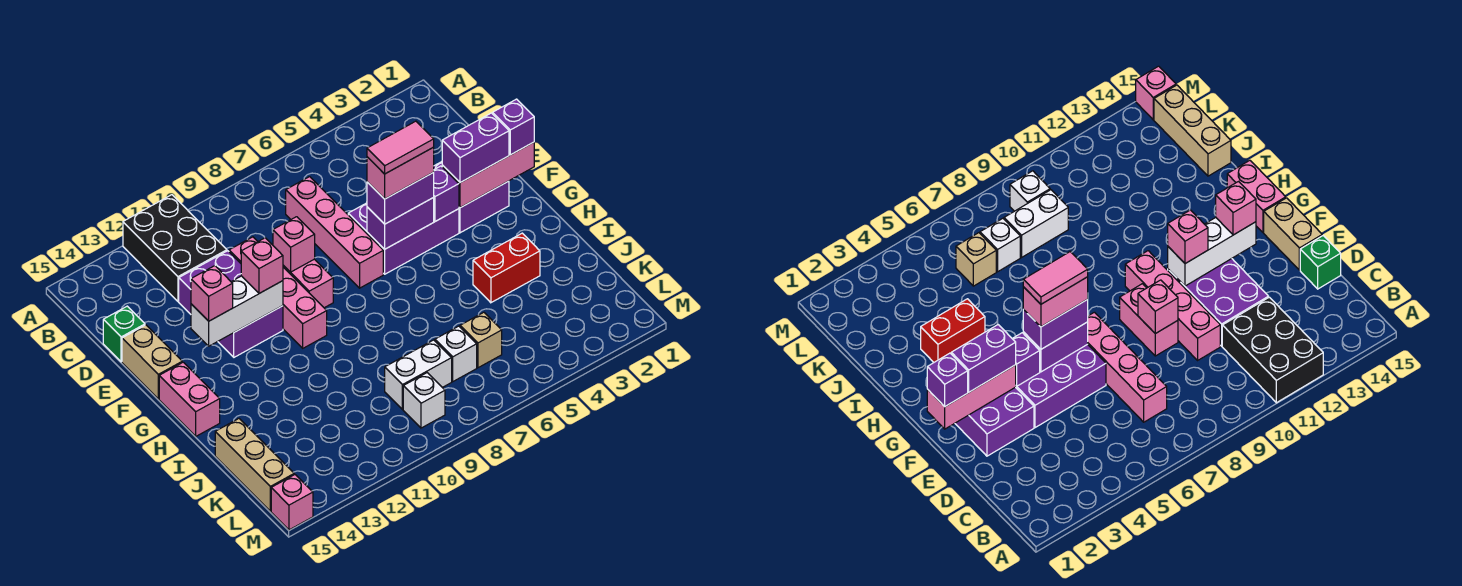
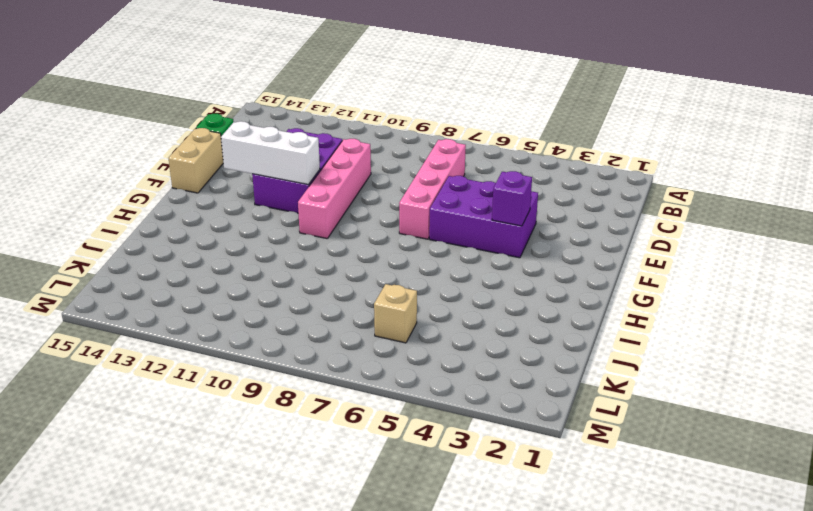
none -> black 2x3 brick [123,195,227,301]
none -> purple 2x2 brick [434,162,509,233]
none -> pink 1x2 brick [283,259,333,308]

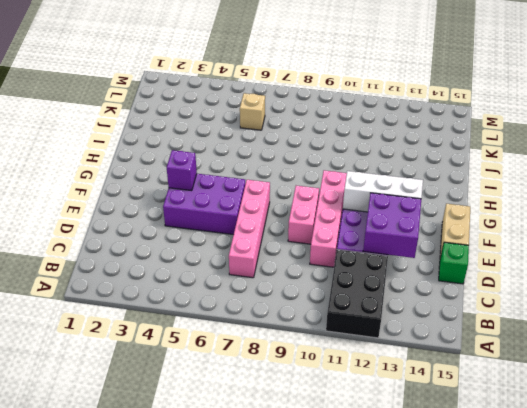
purple 2x2 brick [363,193,421,258] -> purple 2x2 brick moved to [434,162,509,233]
none -> pink 1x2 brick [159,362,220,436]
none -> red 1x2 brick [473,233,540,303]
none -> tan 1x3 brick [215,419,294,511]

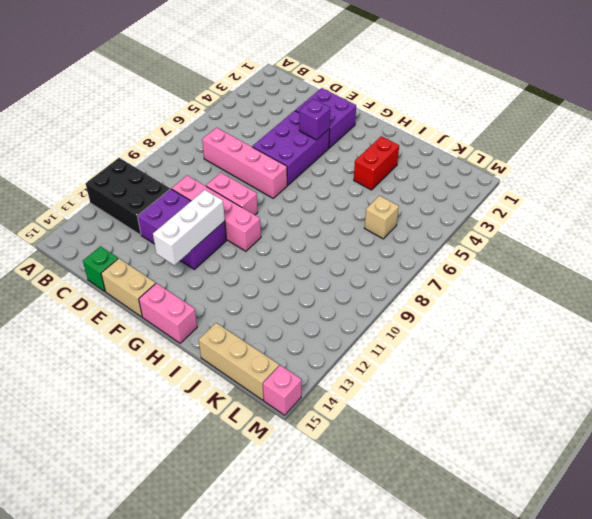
none -> white 1x1 brick [435,326,477,381]
none -> white 1x2 brick [385,340,452,409]
none -> white 1x1 brick [403,373,445,428]

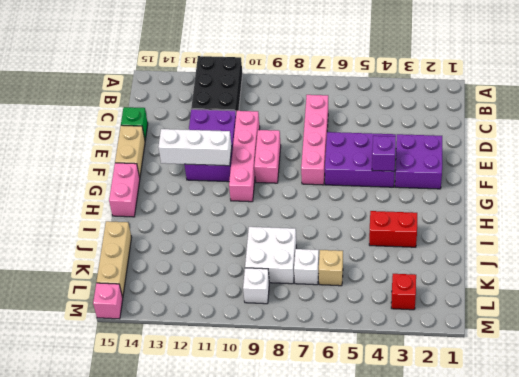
white 2x2 brick [245,227,296,284] -> white 1x2 brick [385,340,452,409]
red 1x1 brick [391,274,416,310] -> none
none -> pink 1x1 brick [273,217,315,272]
none -> pink 1x3 brick [442,142,534,208]
none -> purple 1x2 brick [367,198,434,249]

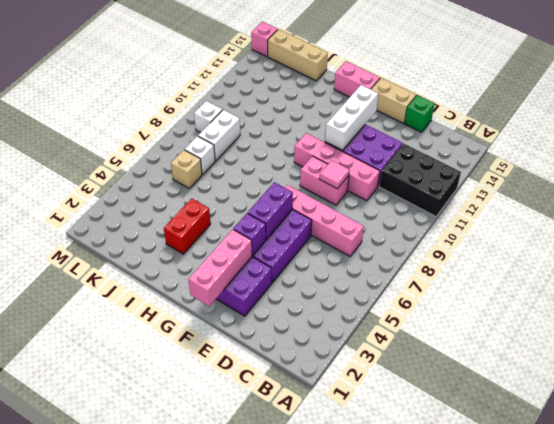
pink 1x1 tile [319,160,349,189] -> pink 1x1 brick [273,217,315,272]
none -> purple 1x1 brick [493,99,534,155]
none -> purple 1x2 brick [442,113,509,183]
none -> purple 1x2 brick [367,172,434,224]

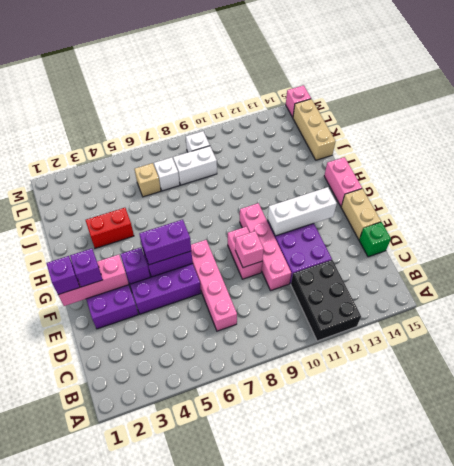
purple 1x1 brick [70,249,103,287] -> purple 1x2 brick [442,113,509,183]
none -> pink 1x1 brick [241,238,283,293]
none -> pink 1x1 brick [191,266,233,321]
none -> pink 1x2 brick [367,147,434,199]

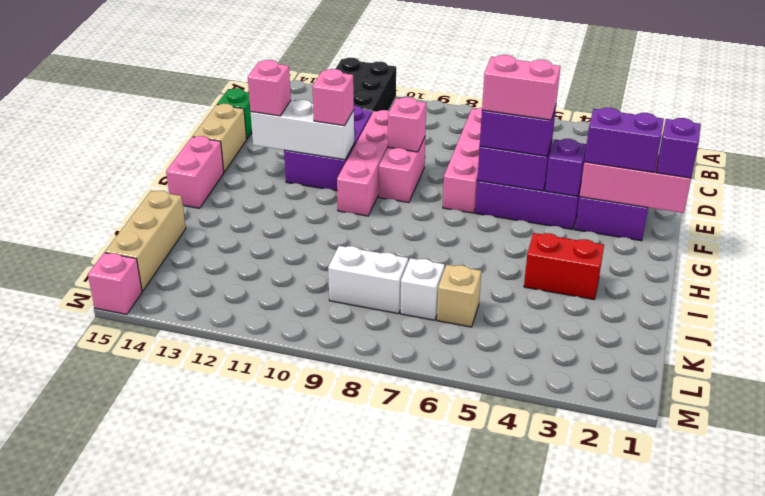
none -> white 1x1 brick [403,373,445,428]
none -> pink 1x2 tile [367,121,434,174]

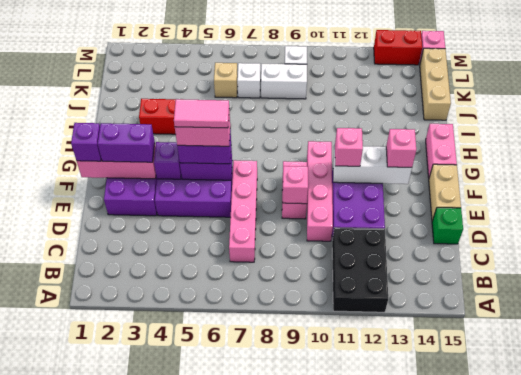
red 1x2 brick [374,30,422,65] -> none

